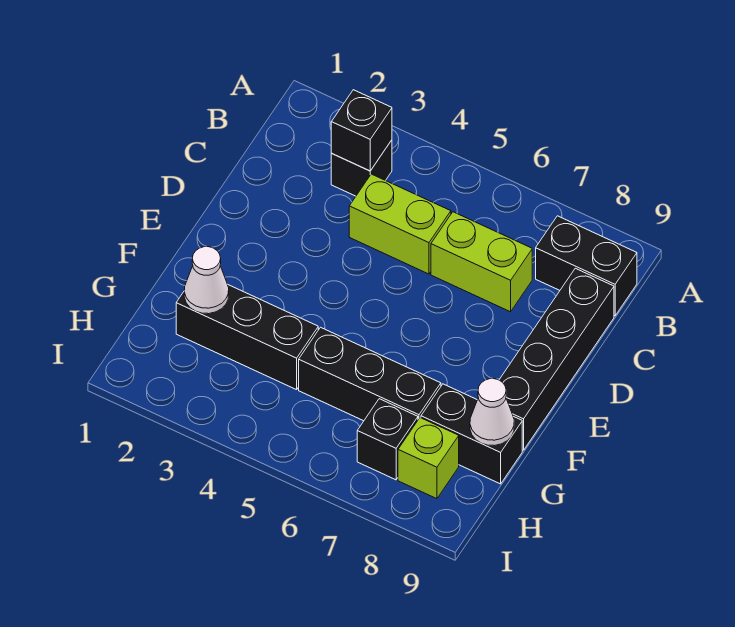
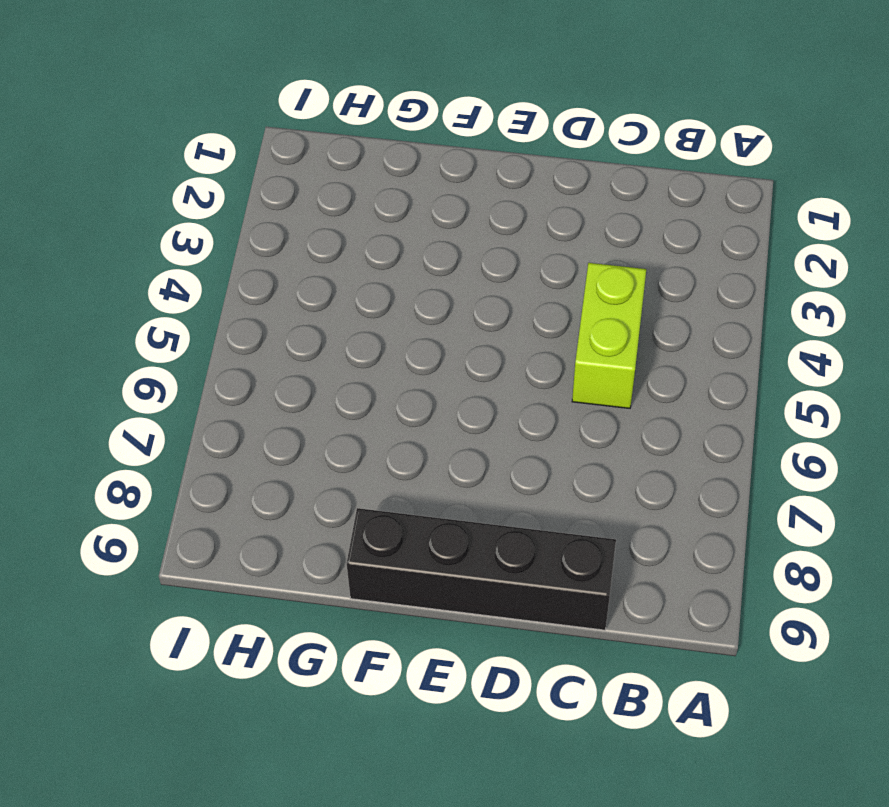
none -> black 1x1 brick [331,140,392,196]
none -> black 1x2 brick [536,216,637,316]
none -> lime 1x2 brick [431,212,532,312]

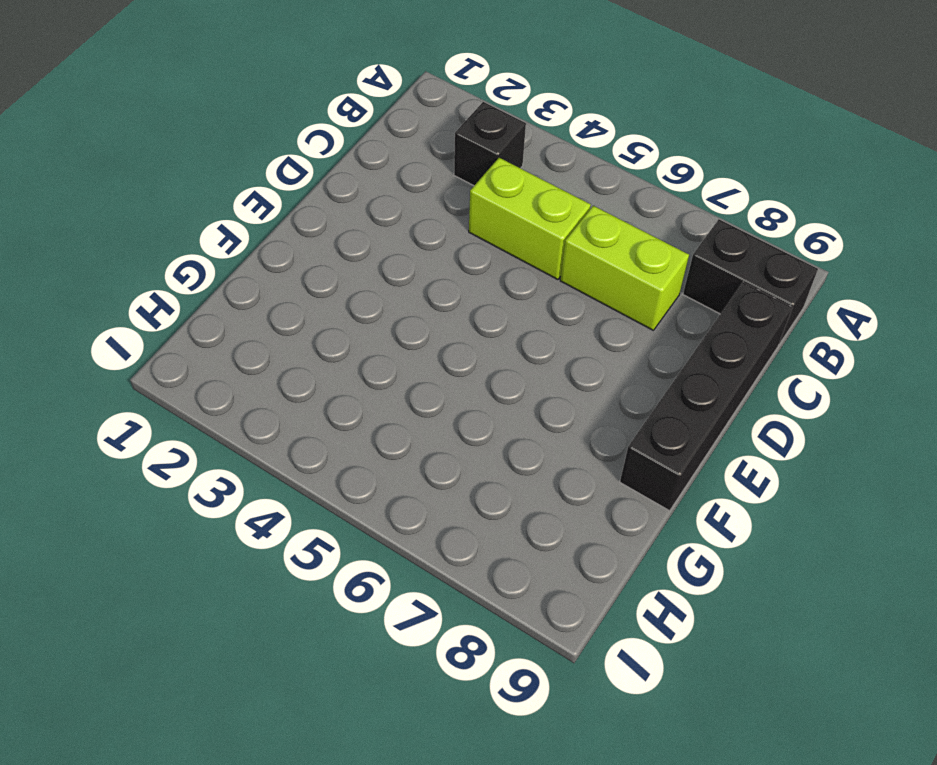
none -> black 1x3 brick [176,285,318,390]
none -> black 1x3 brick [299,327,441,421]
none -> black 1x2 brick [421,384,522,484]

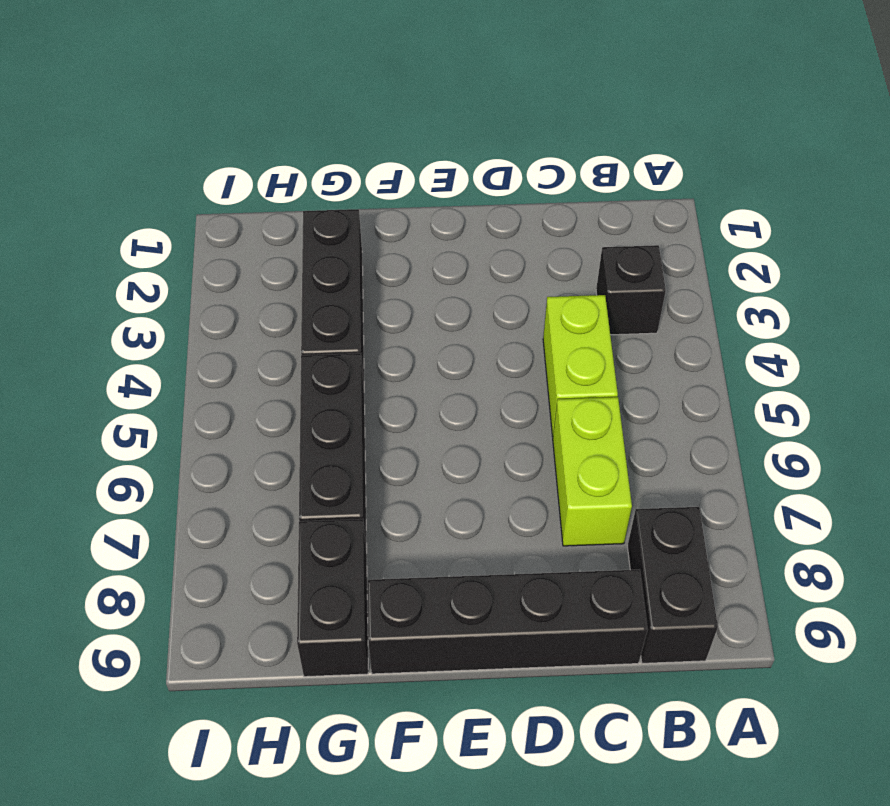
none -> black 1x1 brick [357,399,418,480]
none -> lime 1x1 brick [398,418,459,499]
none -> black 1x1 brick [331,90,392,171]

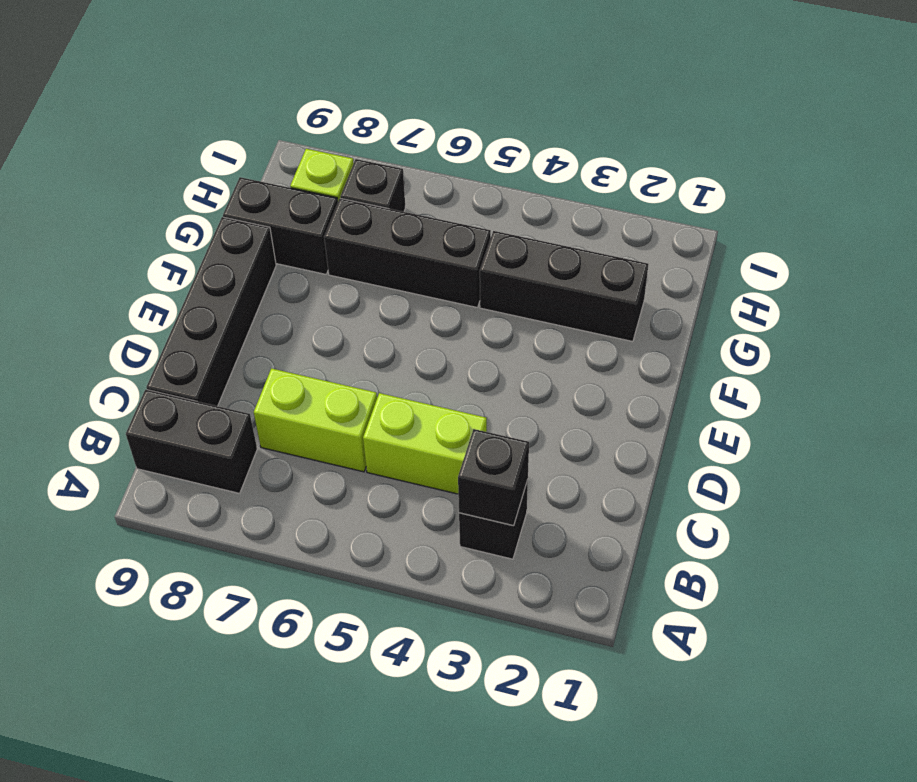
none -> white 1x1 cone [184,247,229,314]
none -> white 1x1 cone [470,379,514,446]

